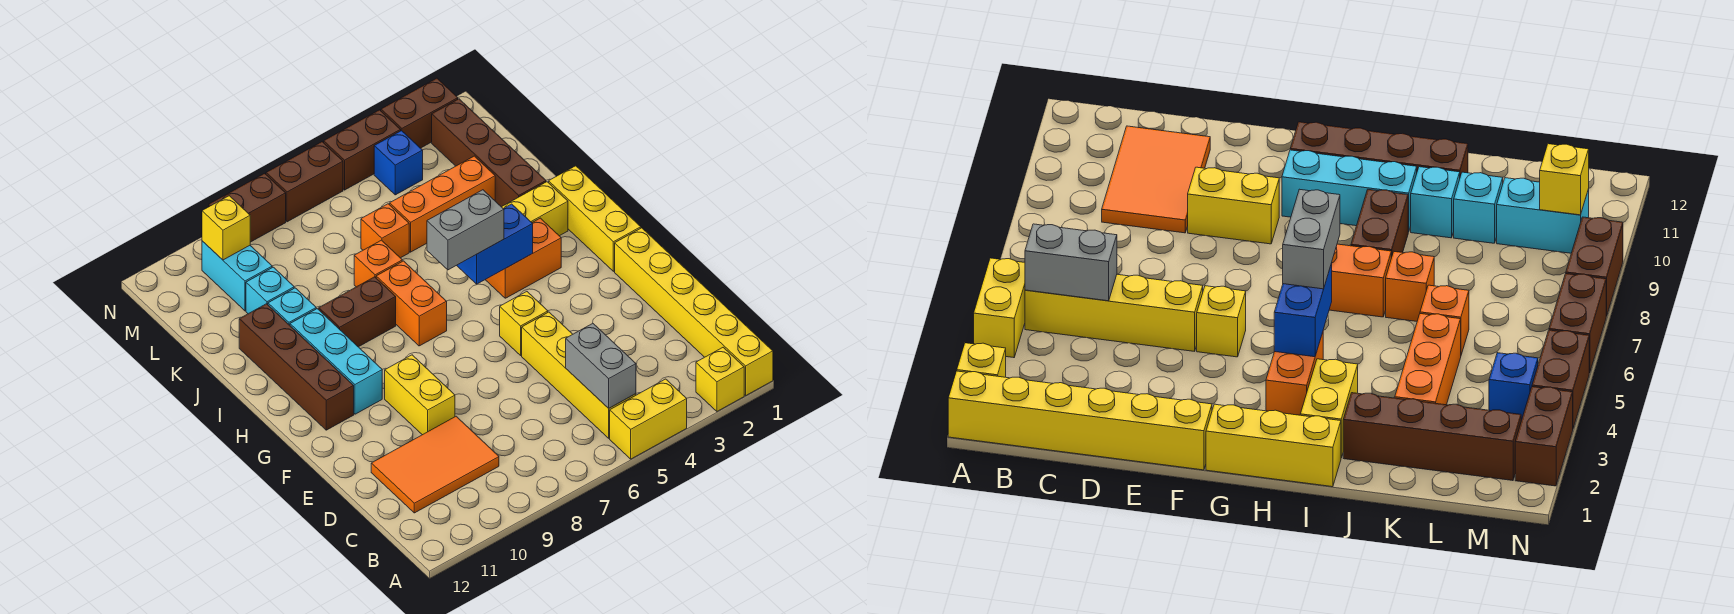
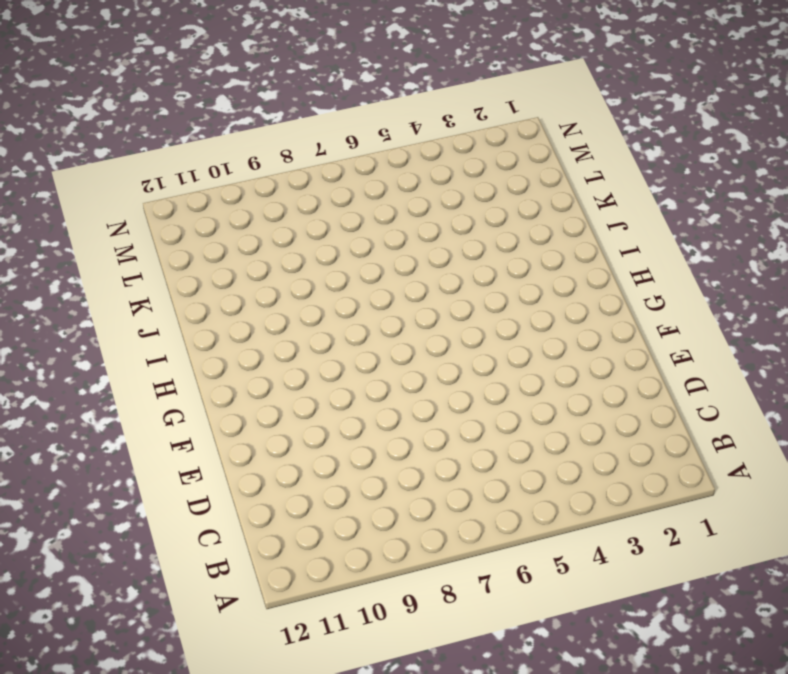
none -> yellow 1x6 brick [615,228,773,395]
none -> yellow 1x1 brick [696,347,744,411]
none -> yellow 1x2 brick [610,379,687,459]
none -> yellow 1x4 brick [522,312,636,438]

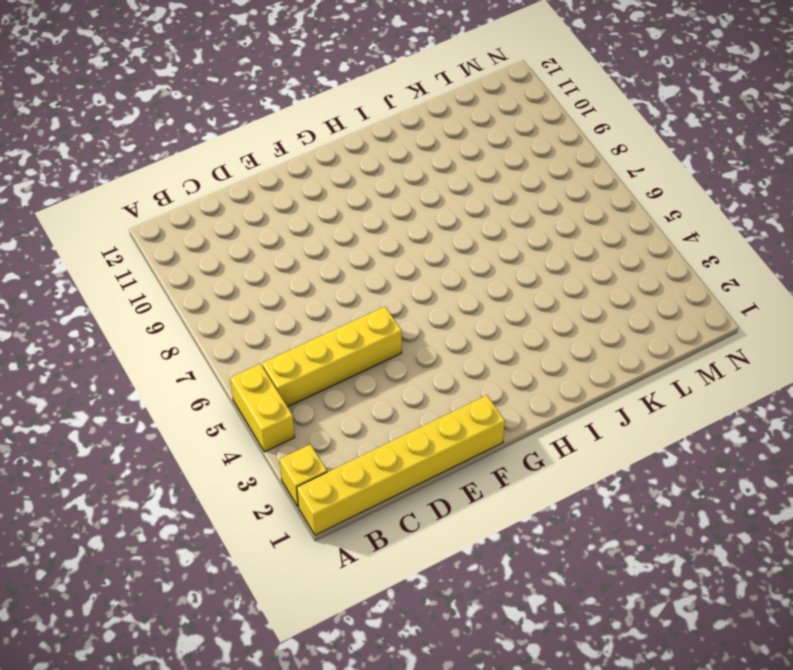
none -> orange 2x3 tile [371,416,499,513]
none -> yellow 1x2 brick [385,355,455,435]
none -> yellow 1x1 brick [500,292,548,355]
none -> yellow 1x3 brick [549,166,641,271]

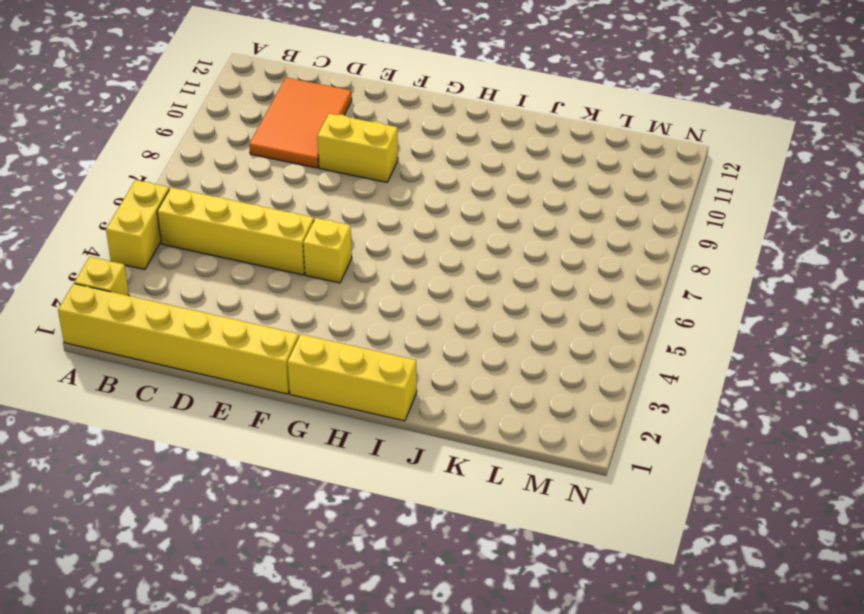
none -> cyan 1x3 brick [290,309,382,414]
none -> brown 1x4 brick [239,304,354,430]
none -> orange 1x2 brick [485,218,561,298]
none -> orange 1x2 brick [376,261,447,346]

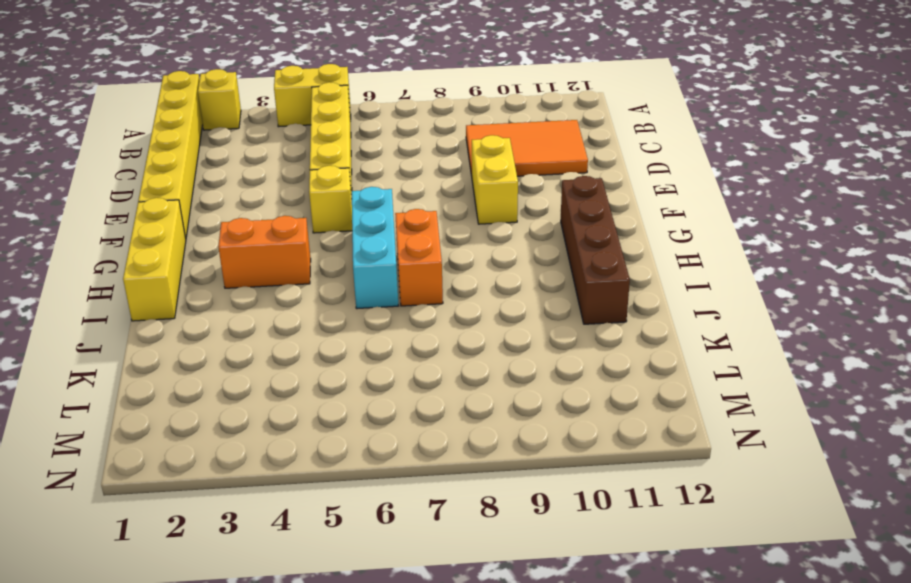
cyan 1x3 brick [352,187,398,309] -> cyan 1x3 brick moved to [290,309,382,414]
none -> yellow 1x2 brick [502,182,568,236]
none -> brown 1x2 brick [319,277,396,347]
none -> brown 1x4 brick [432,99,546,207]
none -> orange 1x1 brick [354,240,402,287]

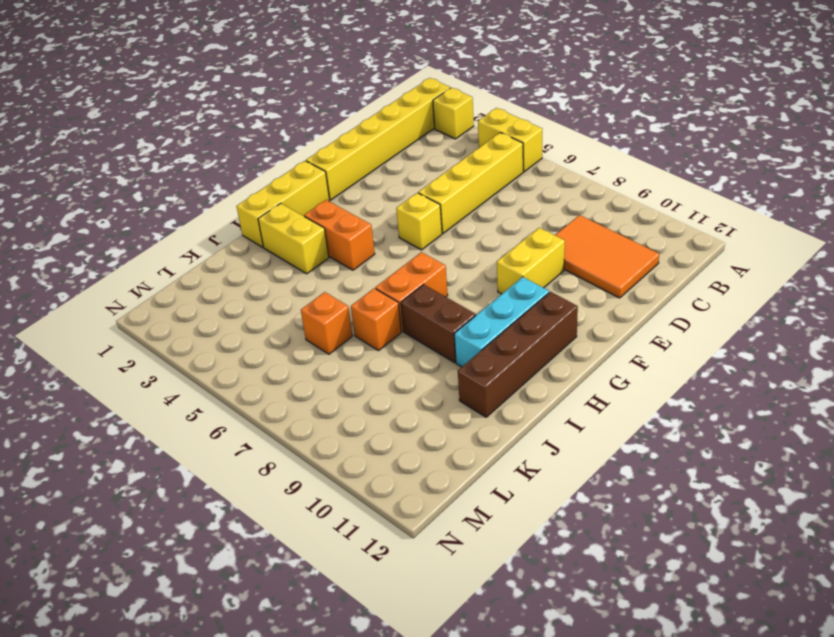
none -> brown 1x4 brick [432,99,546,207]
none -> cyan 1x1 brick [268,288,316,325]
none -> orange 1x3 brick [390,156,495,252]
none -> cyan 1x1 brick [246,267,294,314]

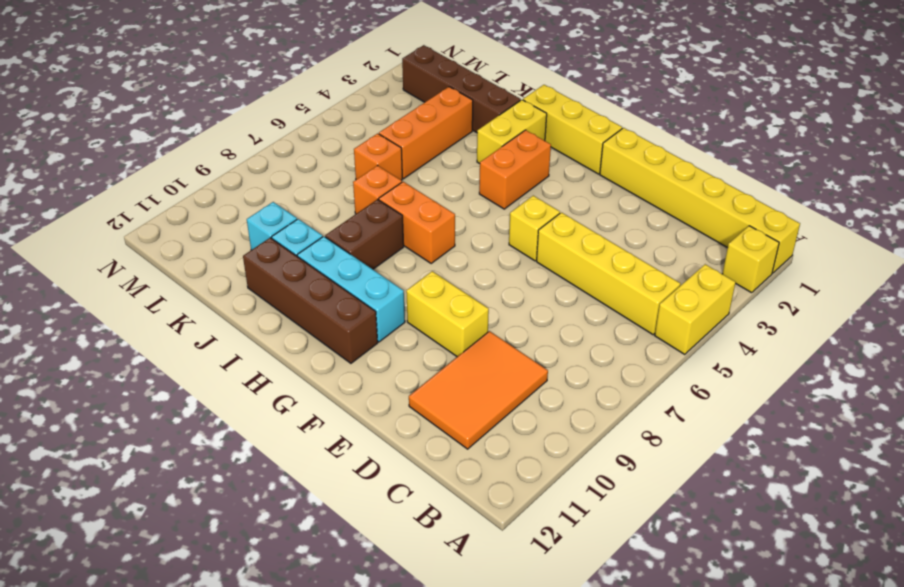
none -> cyan 1x2 brick [202,241,272,311]
none -> blue 1x1 brick [374,131,423,195]
none -> brown 1x2 brick [381,78,458,148]
none -> brown 1x2 brick [324,110,401,190]

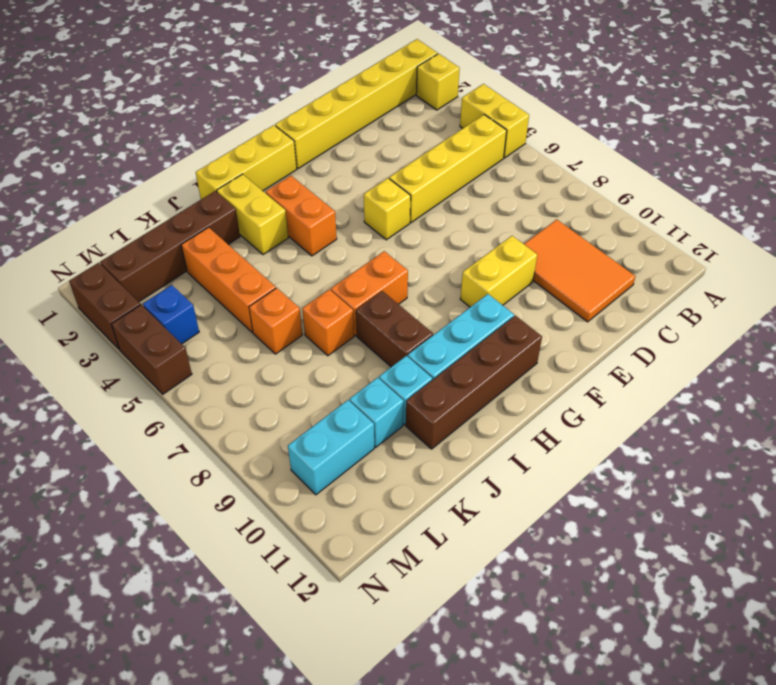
none -> brown 1x2 brick [266,142,343,222]
none -> brown 1x2 brick [209,173,286,242]
none -> grey 1x2 brick [566,324,636,408]
none -> blue 1x2 brick [457,204,533,284]

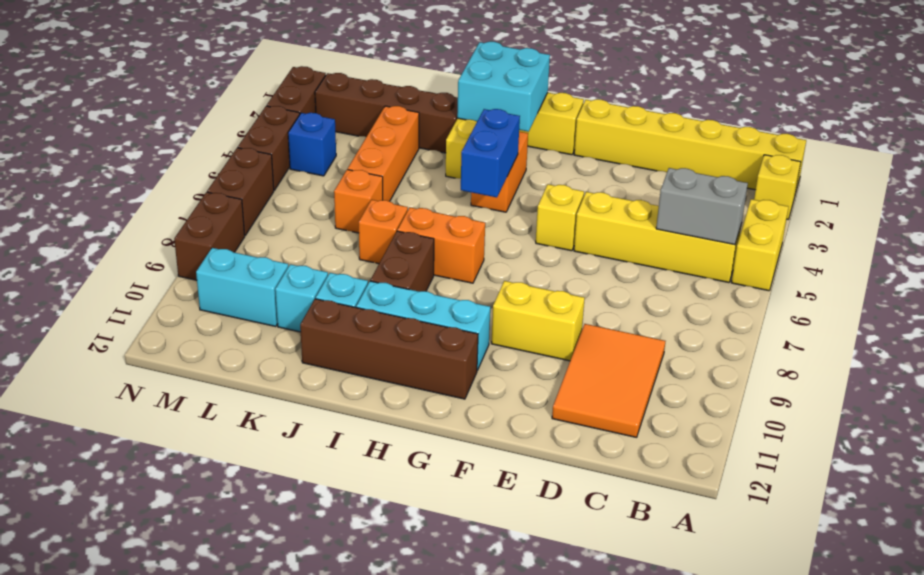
cyan 2x2 brick [457,42,550,132] -> none
none -> yellow 1x1 brick [202,196,250,260]
none -> grey 1x2 brick [427,190,504,270]

